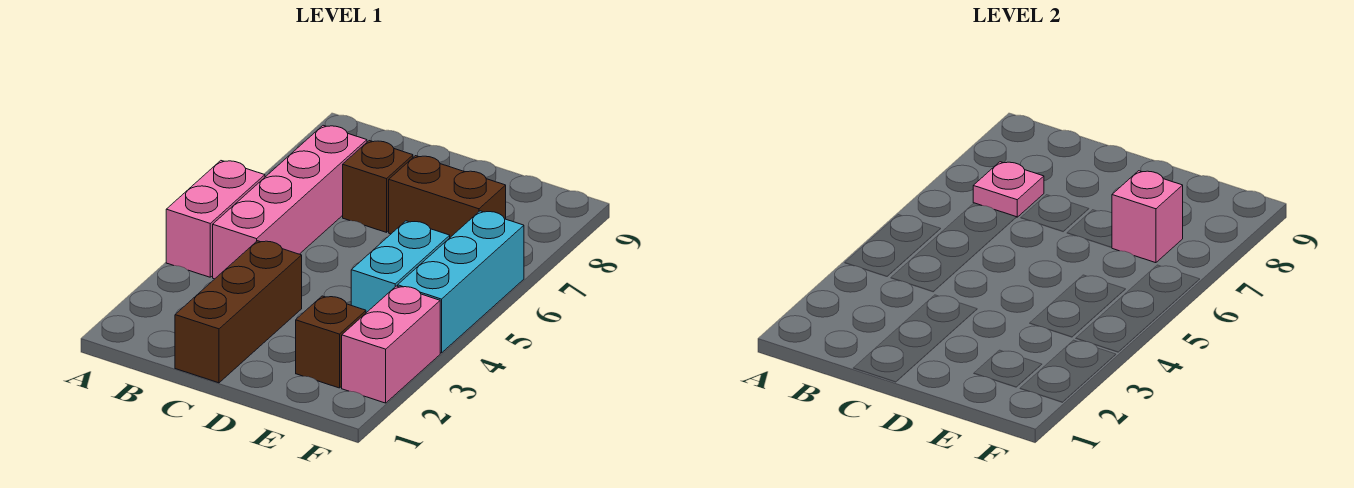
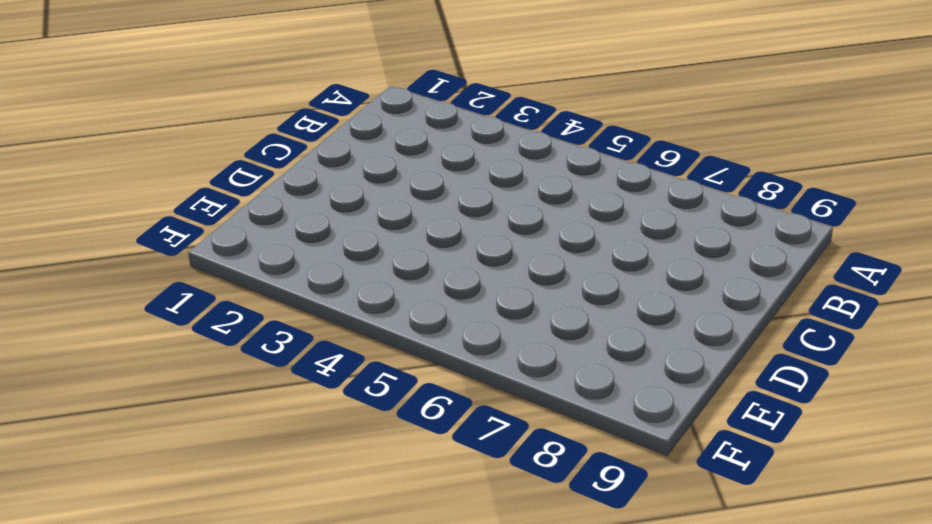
none -> pink 1x2 brick [166,161,265,277]
none -> pink 1x4 brick [213,125,367,279]

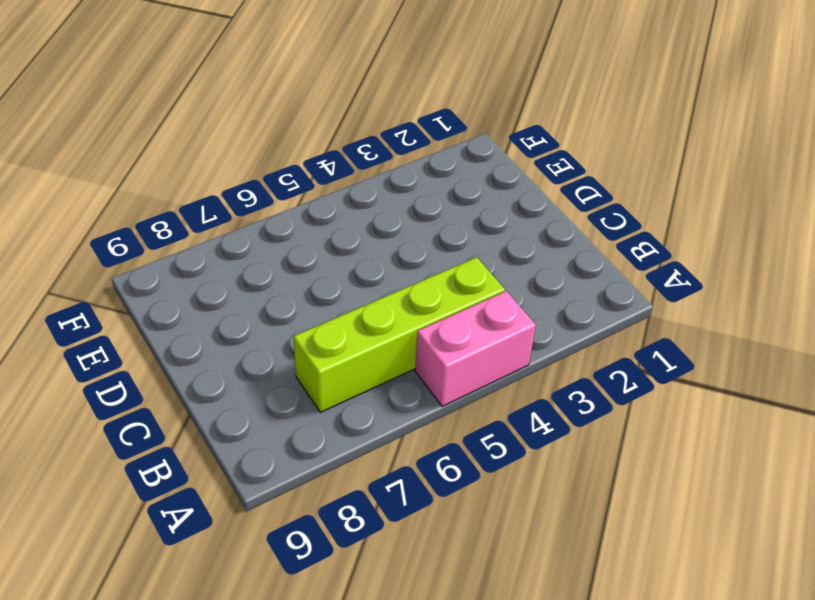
lime 1x4 brick [294,257,505,412] -> pink 1x4 brick [213,125,367,279]
none -> brown 1x3 brick [175,241,302,383]
none -> brown 1x1 brick [343,141,413,232]

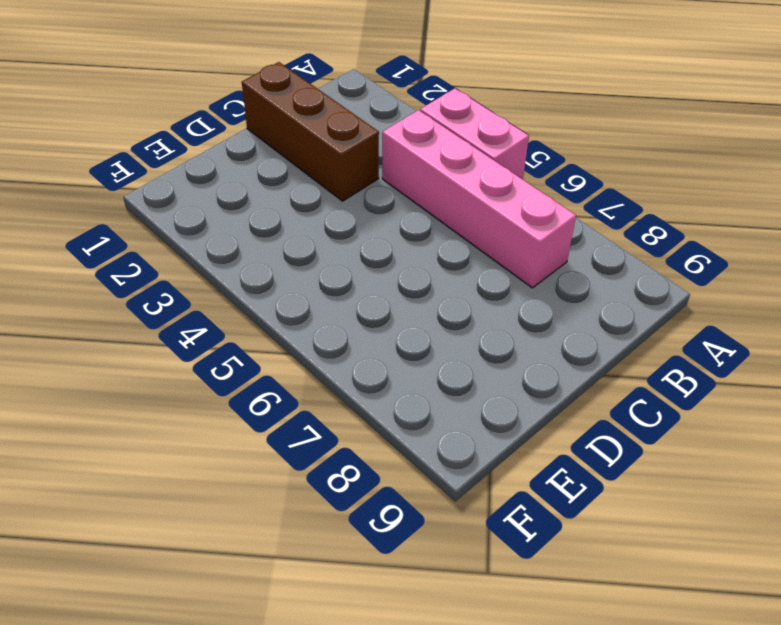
none -> brown 1x1 brick [343,141,413,232]
none -> brown 1x2 brick [389,156,506,237]

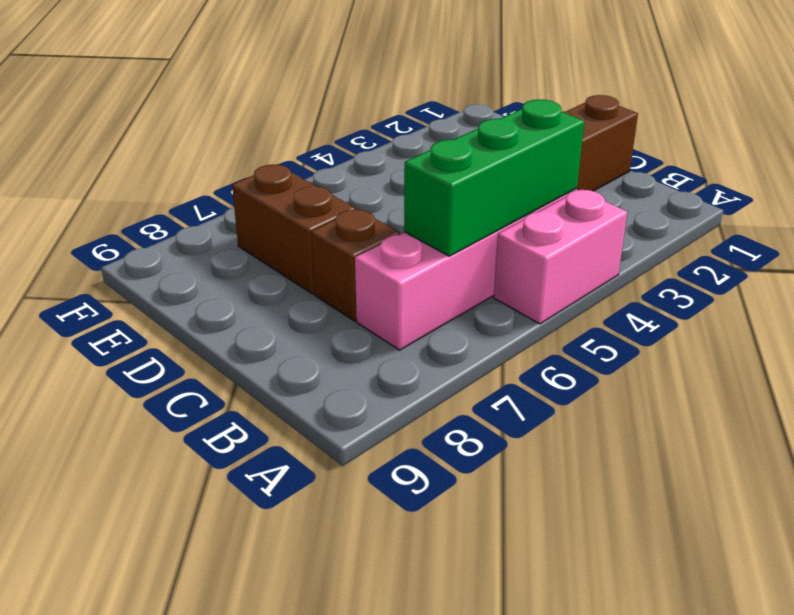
green 1x3 brick [404,100,584,256] -> none
none -> brown 1x1 brick [296,296,366,388]
none -> cyan 1x2 brick [351,221,450,313]

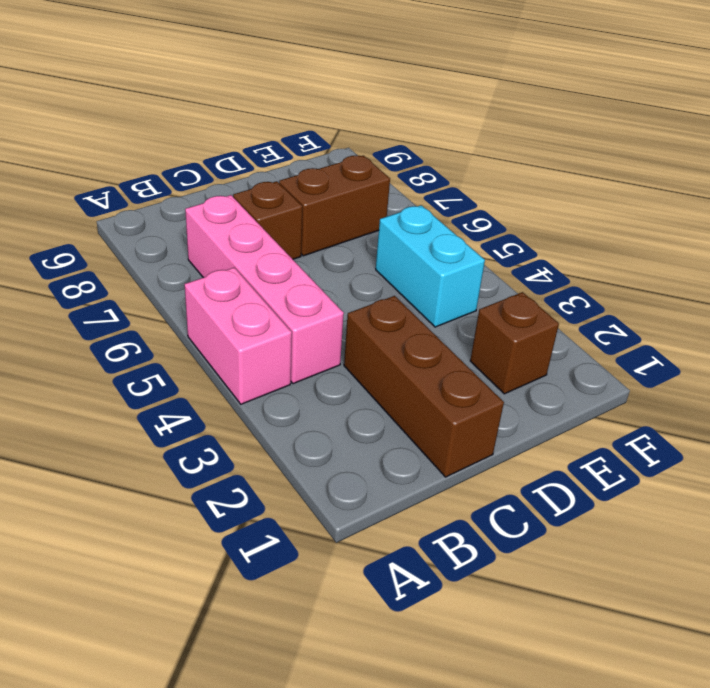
none -> pink 1x2 brick [342,286,440,403]
none -> cyan 1x3 brick [398,211,524,353]

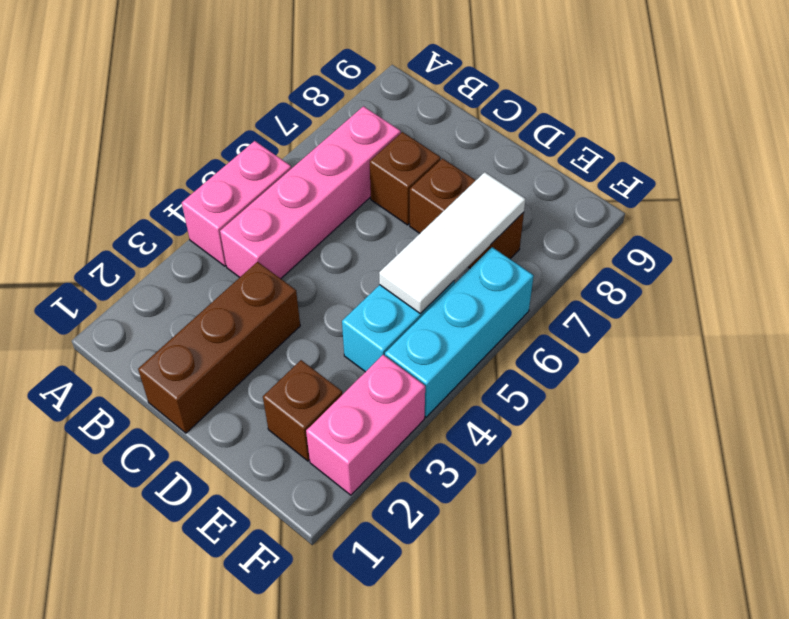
white 1x3 tile [379,172,525,314] -> pink 1x1 brick [1112,171,1183,263]
none -> pink 1x1 plate [973,162,1044,217]

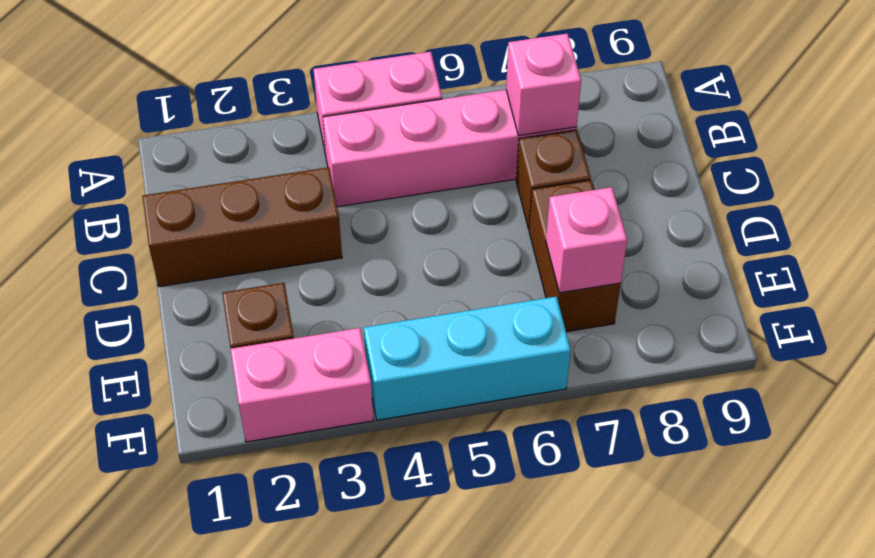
pink 1x1 brick [506,34,581,136] -> pink 1x1 plate [973,162,1044,217]
none -> cyan 1x2 brick [351,221,450,313]

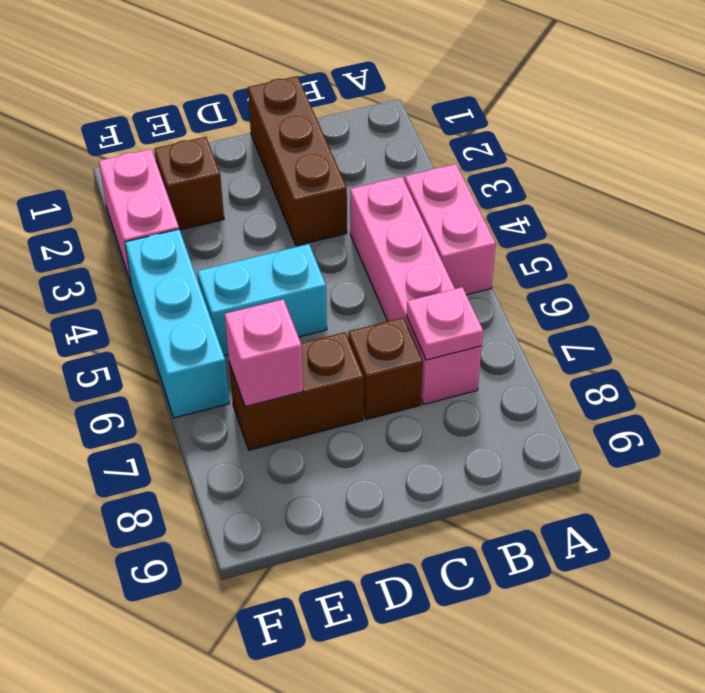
cyan 1x2 brick [197,244,327,356] -> cyan 1x2 brick turned to [351,221,450,313]

